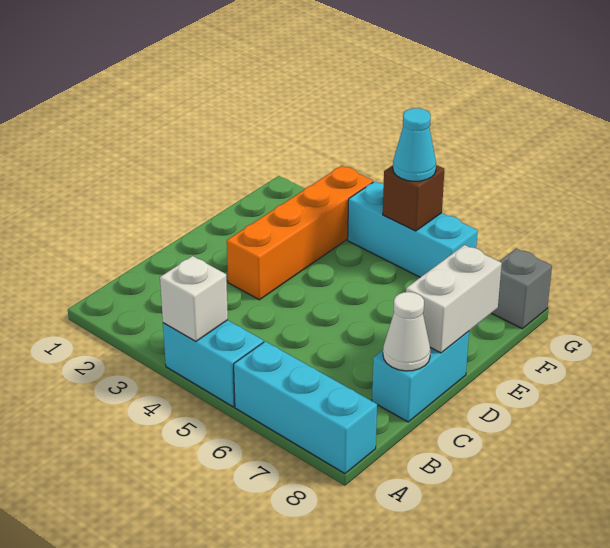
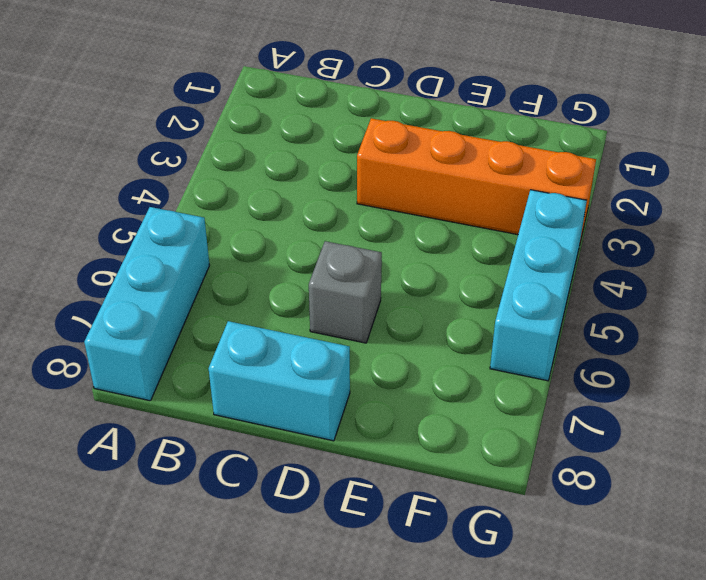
grey 1x1 brick [309,241,382,343] -> grey 1x1 brick moved to [492,248,552,329]
none -> cyan 1x2 brick [163,320,264,407]
none -> white 1x1 brick [160,256,228,342]

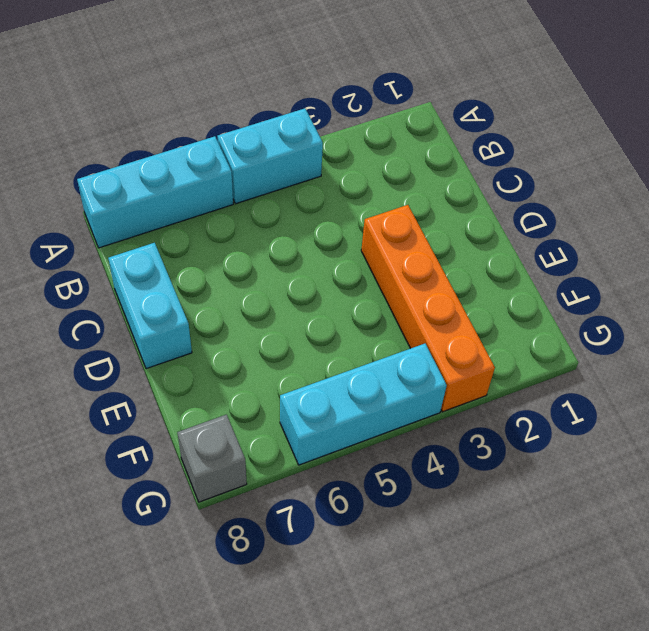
none -> white 1x1 brick [160,256,228,342]
none -> white 1x1 cone [383,292,430,371]

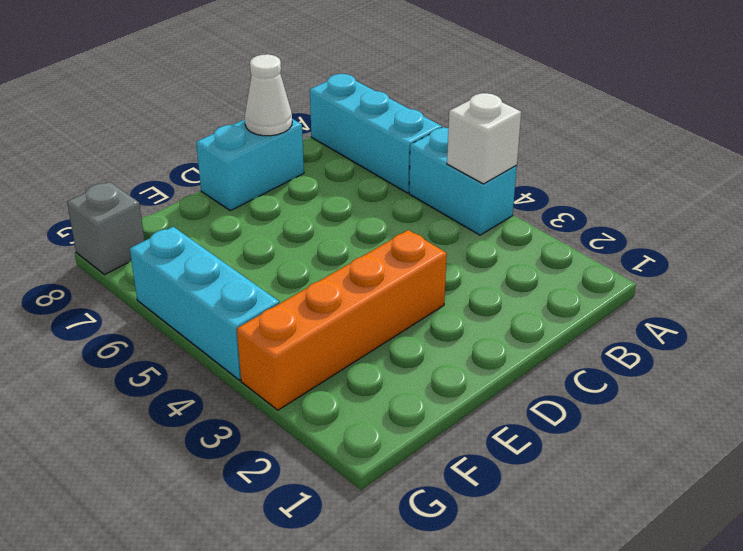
none -> white 1x2 brick [406,245,502,353]
none -> brown 1x1 brick [383,165,444,231]

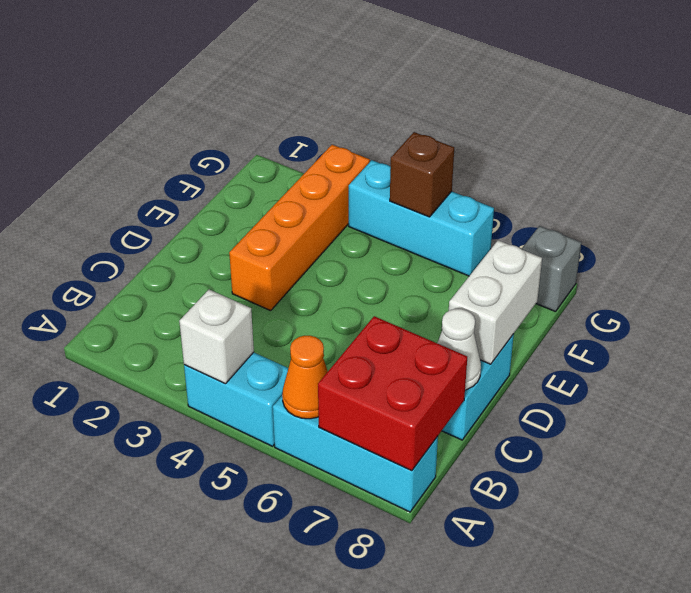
orange 1x1 cone [282,336,328,419] -> none
red 2x2 brick [318,316,467,471] -> none
none -> cyan 1x1 cone [393,108,436,181]

